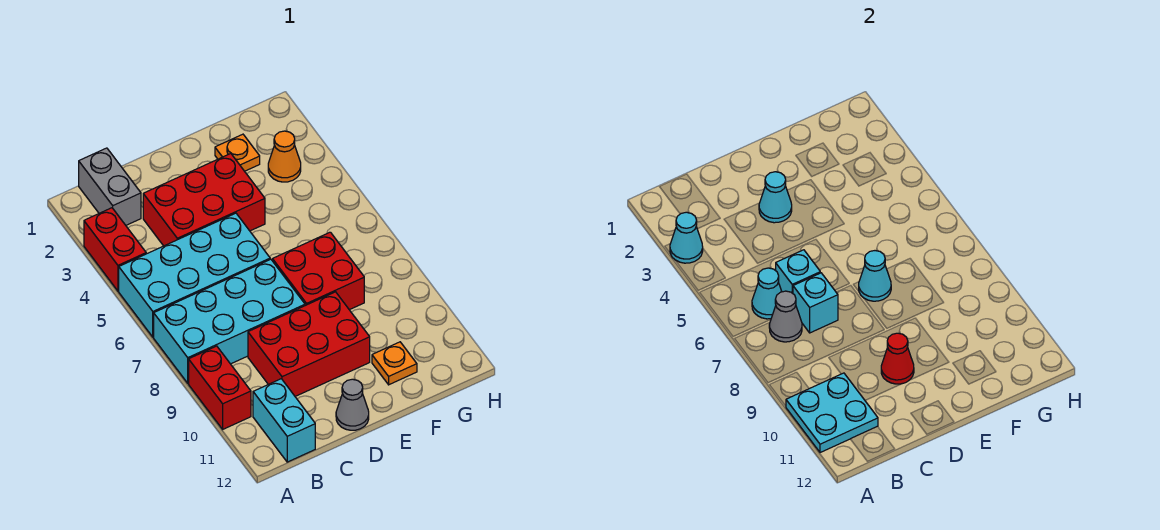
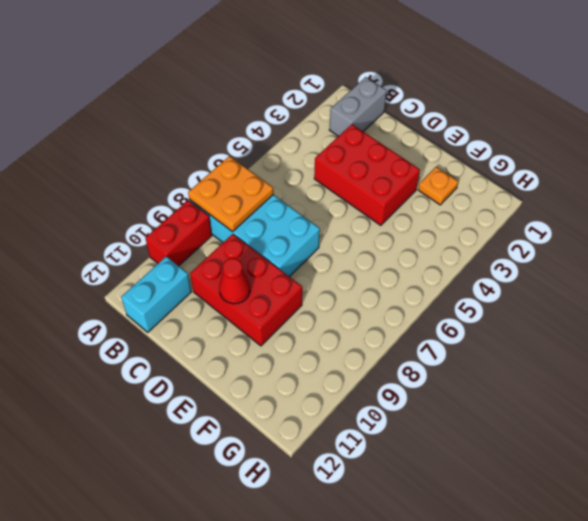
orange 2x2 plate [188,156,273,232] -> grey 1x1 cone [769,291,802,342]
none -> red 1x2 brick [84,208,146,291]
none -> cyan 2x4 brick [119,213,270,337]
none -> grey 1x1 cone [336,379,369,430]

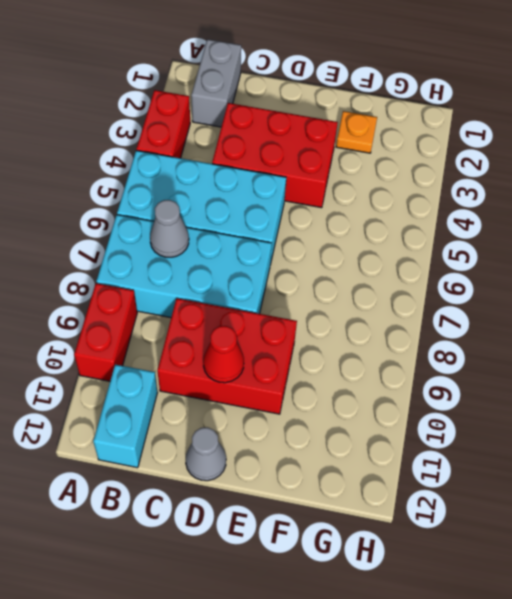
none -> red 2x2 brick [272,232,364,310]
none -> orange 1x1 plate [372,342,417,385]
none -> orange 1x1 cone [268,131,301,182]

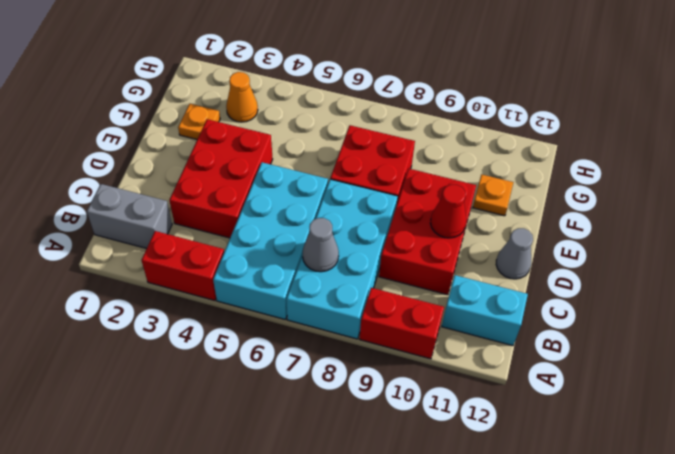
none -> cyan 1x1 cone [670,212,703,263]
none -> cyan 2x2 plate [786,373,878,453]
none -> cyan 1x1 cone [752,268,782,319]

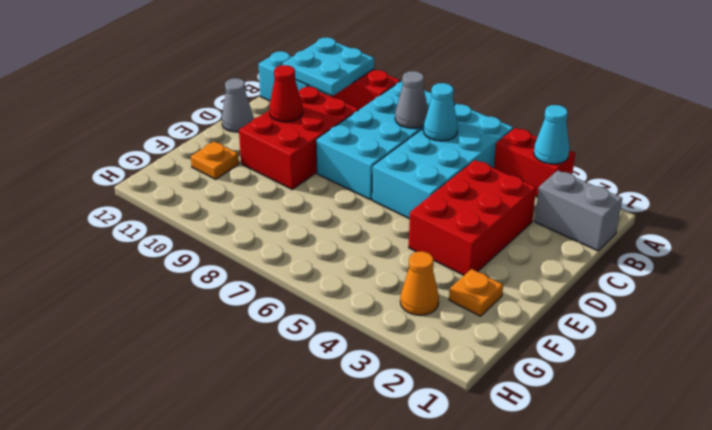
none -> red 2x2 brick [272,232,364,310]
none -> cyan 1x1 brick [776,250,820,293]
none -> cyan 1x1 brick [793,273,838,333]

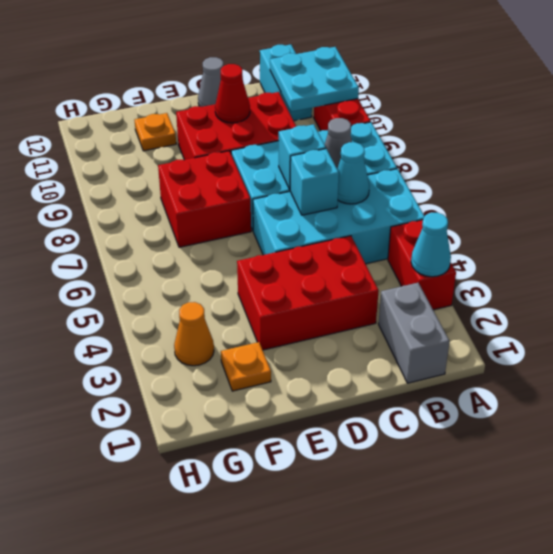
none -> cyan 1x1 cone [759,172,792,223]
none -> cyan 1x1 cone [859,251,891,301]

